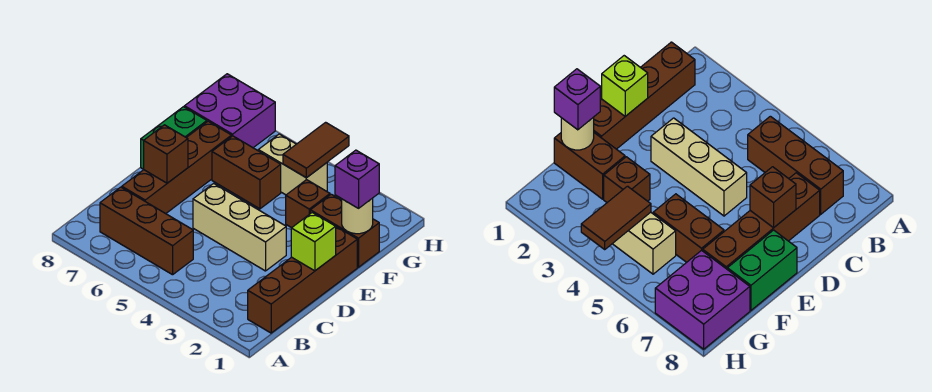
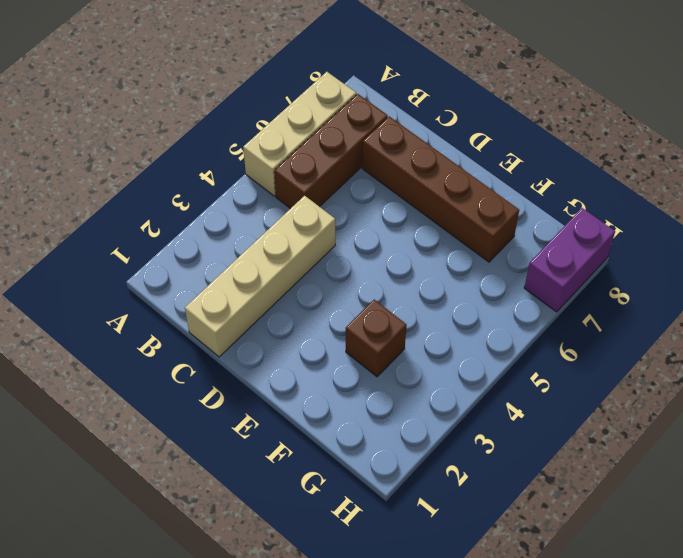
tan 1x3 brick [243,72,356,196] -> tan 1x3 brick moved to [193,183,286,271]
tan 1x4 brick [185,196,335,357] -> brown 1x4 brick [248,227,357,333]
purple 1x2 brick [524,208,615,312] -> purple 2x2 brick [184,74,275,148]
none -> green 1x2 brick [141,107,207,169]
none -> brown 1x2 brick [310,194,379,267]
none -> brown 1x2 brick [212,136,281,209]

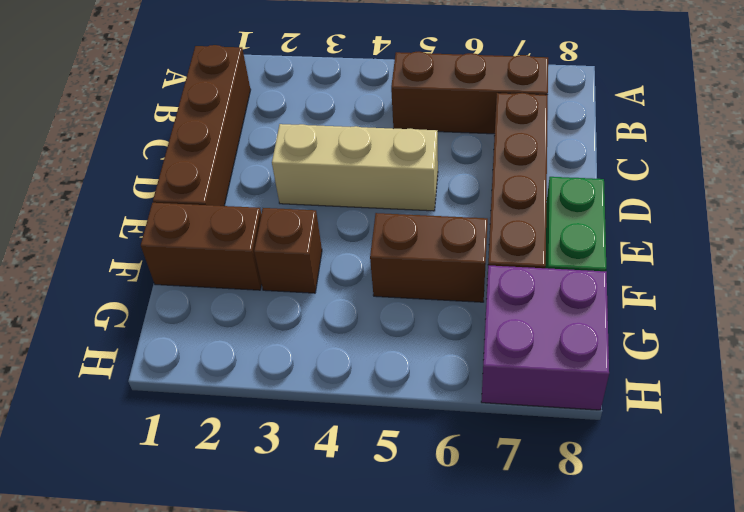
none -> tan 1x2 brick [258,134,327,195]
none -> lime 1x1 brick [291,213,336,271]
none -> brown 1x1 brick [144,125,188,183]

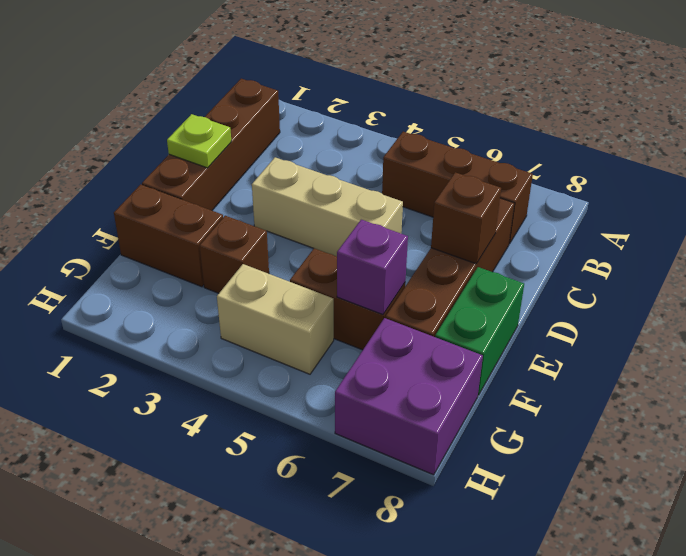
lime 1x1 plate [167,114,231,168] -> lime 1x1 brick [291,213,336,271]
purple 1x1 brick [337,220,408,315] -> purple 1x1 brick moved to [335,150,379,208]
none -> tan 1x1 round brick [342,198,373,234]
none -> brown 1x2 tile [283,122,349,178]

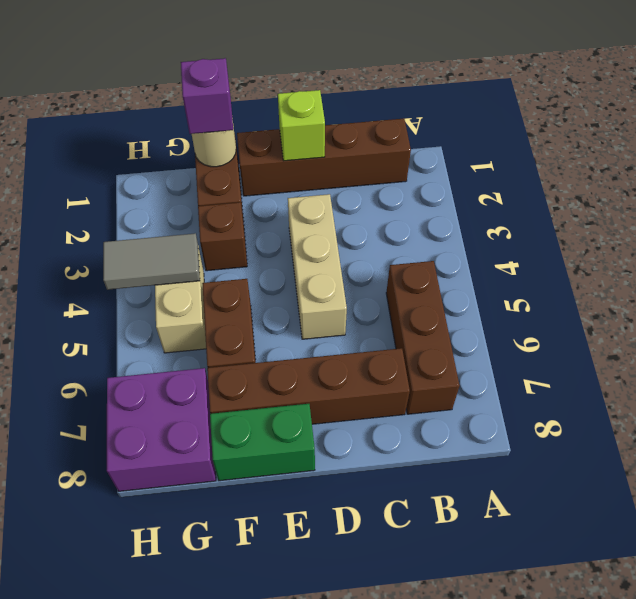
grey 1x2 tile [103,233,200,290] -> brown 1x2 tile [283,122,349,178]
none -> brown 1x1 brick [144,125,188,183]

